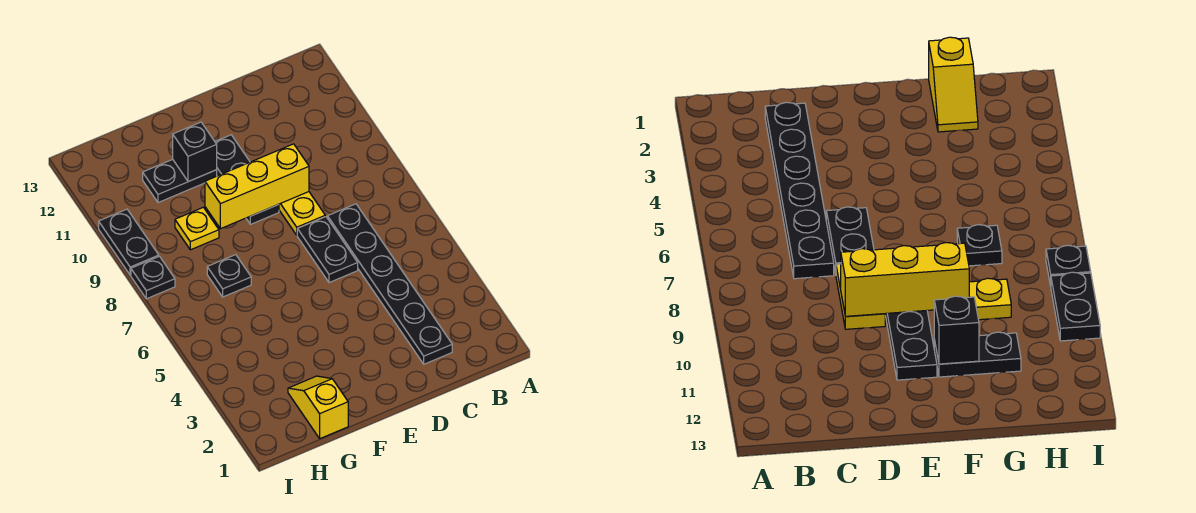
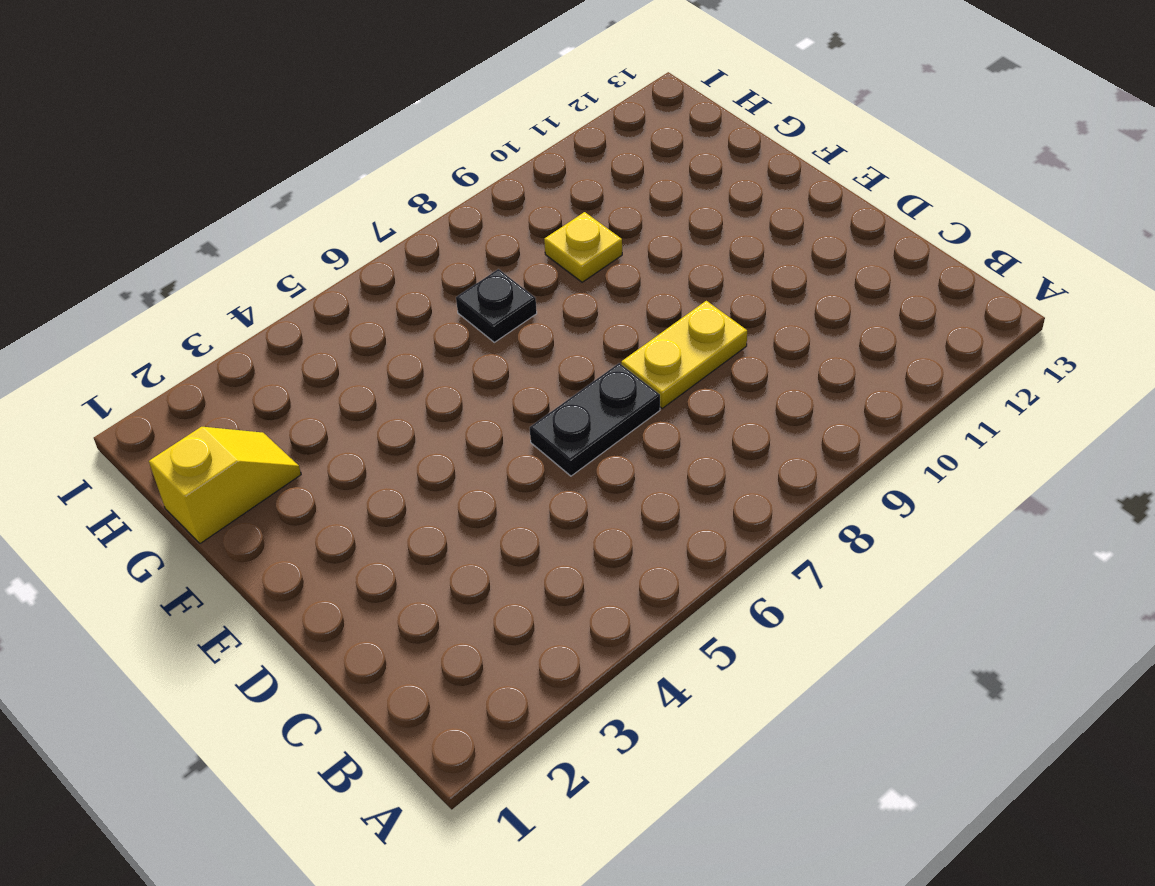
none -> black 1x6 plate [328,204,452,364]
none -> black 1x3 plate [215,135,279,224]
none -> black 1x2 plate [143,159,217,203]

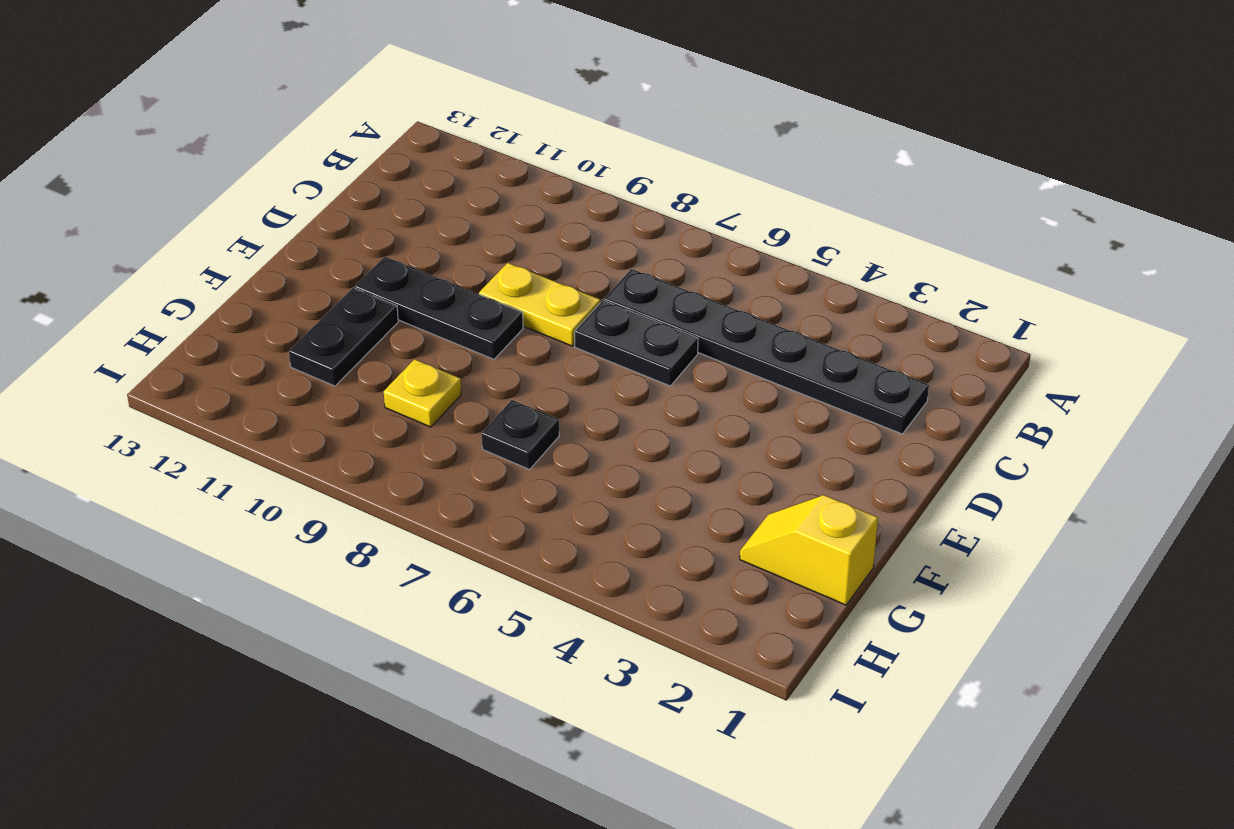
none -> black 1x1 plate [131,256,175,299]
none -> black 1x2 plate [99,209,159,275]
none -> yellow 1x3 brick [205,144,309,229]

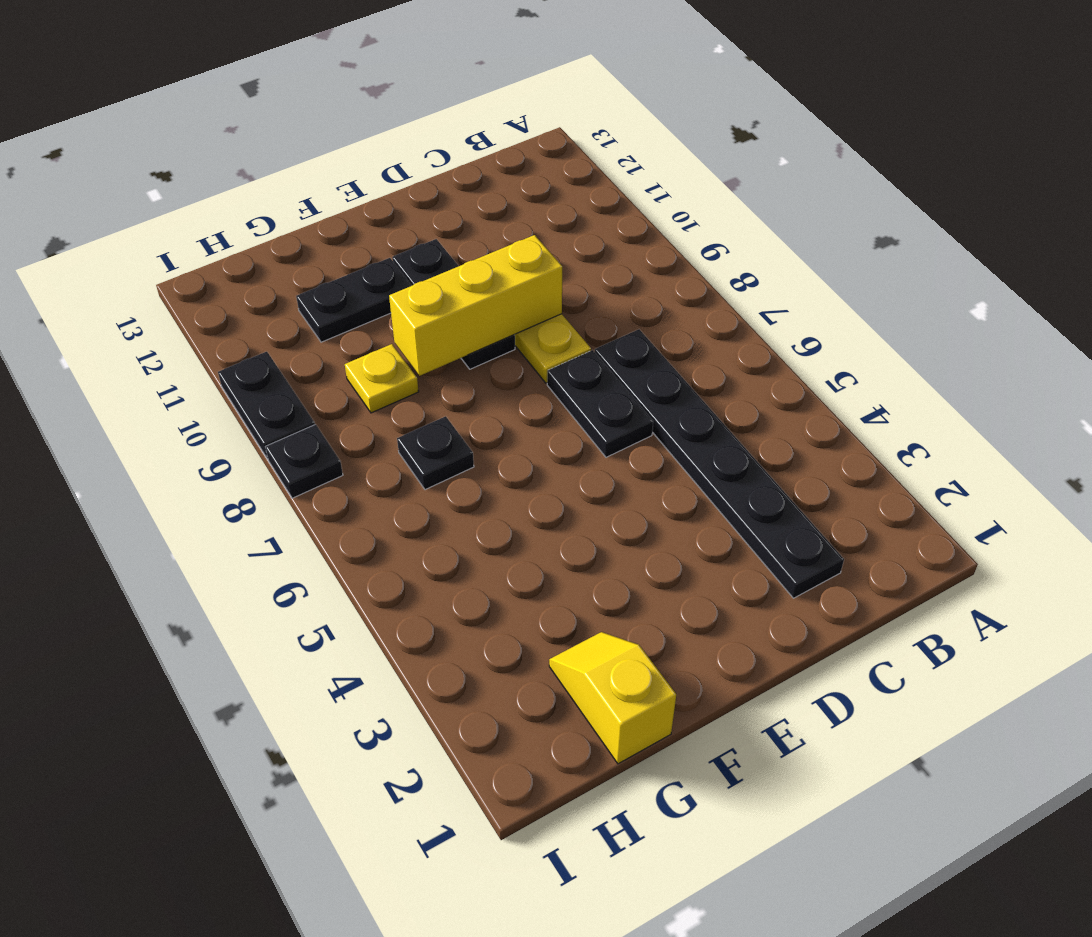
none -> black 1x1 brick [173,122,217,182]

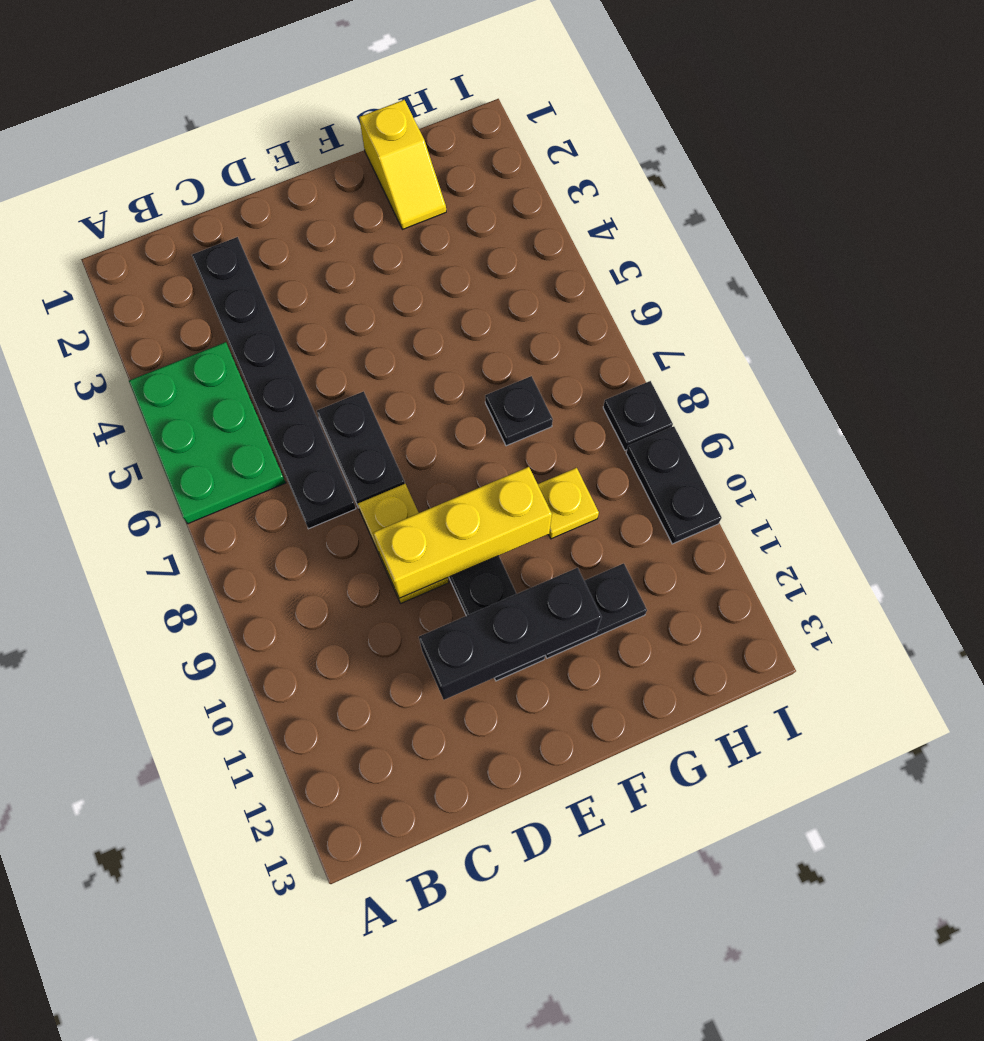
green 2x3 plate [129,342,286,524] -> none
black 1x3 brick [419,568,601,700] -> black 1x1 brick [173,122,217,182]

